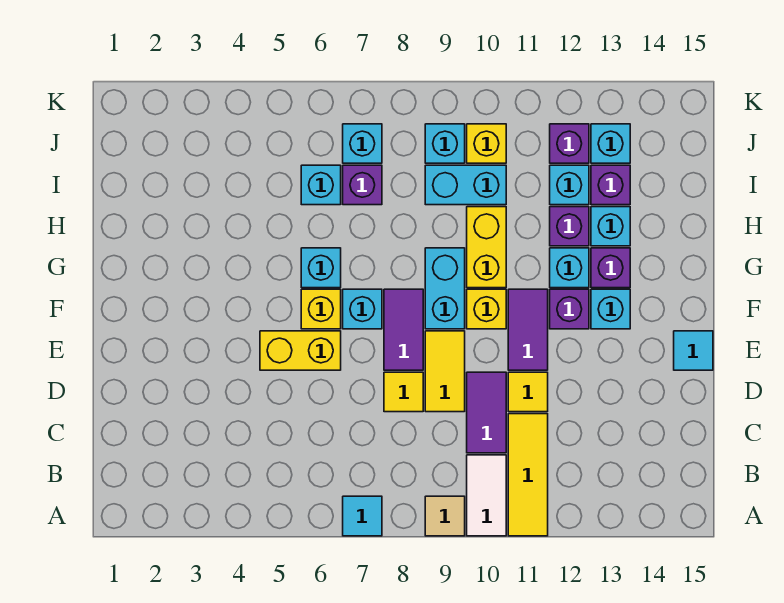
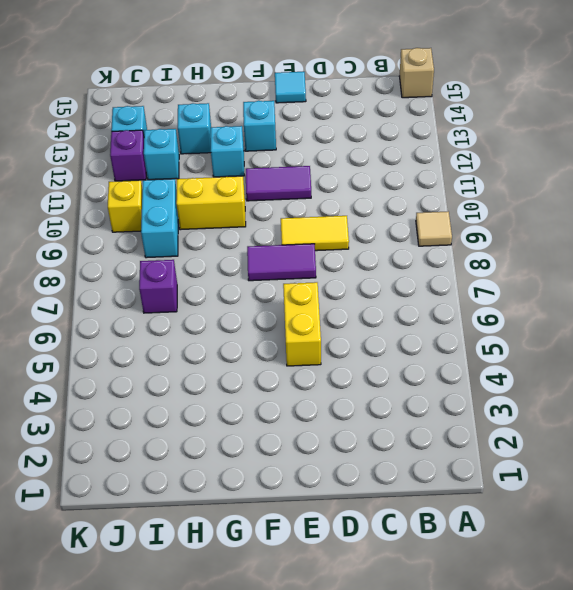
tan 1x1 brick [399,48,434,98] -> none
none -> cyan 1x1 tile [343,496,382,536]
none -> white 1x2 tile [467,455,506,536]
none -> yellow 1x3 tile [508,414,548,536]
none -> purple 1x2 tile [467,372,506,453]

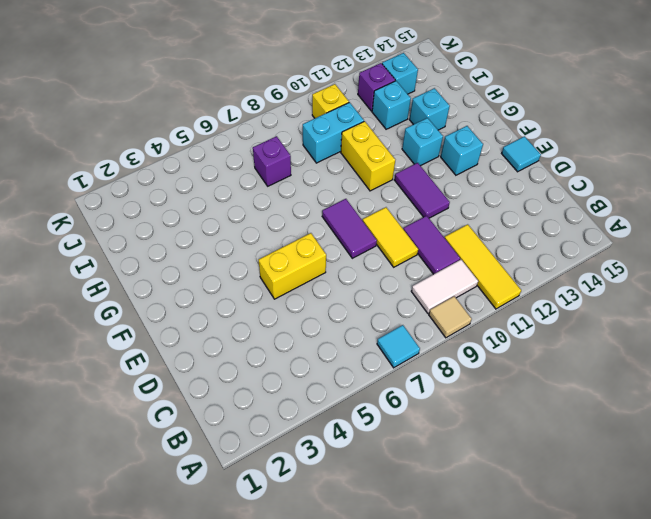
white 1x2 tile [411,260,478,313] -> white 1x2 tile turned to [467,455,506,536]
none -> yellow 1x1 tile [384,372,423,412]
none -> yellow 1x1 tile [508,372,548,412]
none -> yellow 1x1 brick [301,289,341,329]
none -> cyan 1x1 brick [343,289,382,329]

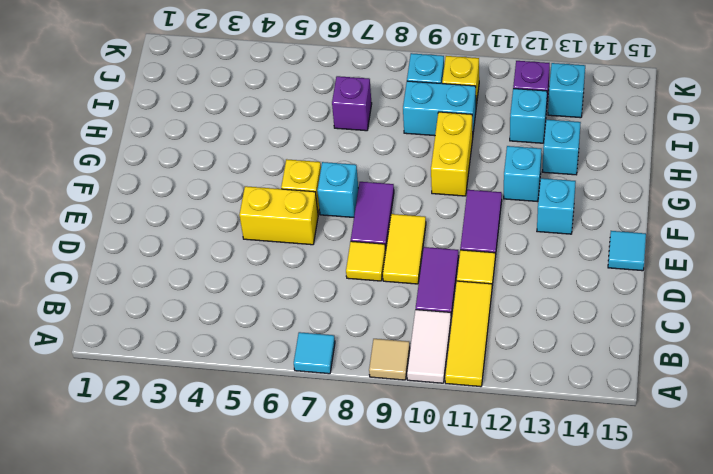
none -> cyan 1x2 brick [425,248,465,329]
none -> yellow 1x1 brick [467,289,506,329]
none -> purple 1x1 brick [550,289,589,329]
none -> cyan 1x1 brick [301,248,341,288]

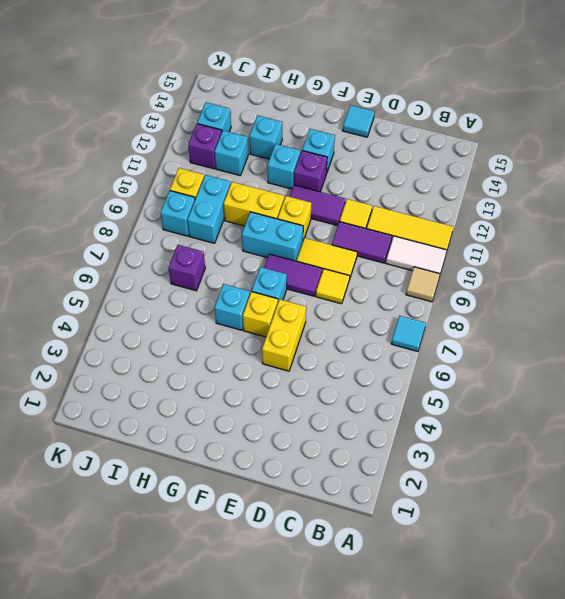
none -> purple 1x1 brick [591,248,630,288]
none -> purple 1x1 brick [550,207,589,246]
none -> cyan 1x1 brick [301,165,341,205]
none -> purple 1x1 brick [591,165,630,205]

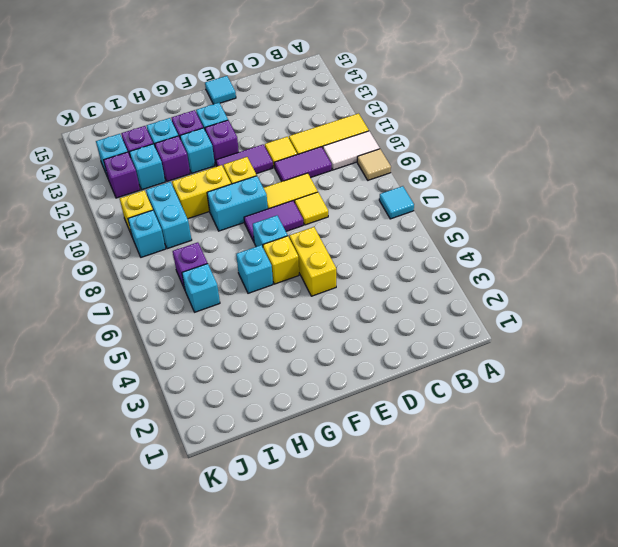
none -> cyan 1x1 brick [343,124,382,163]

